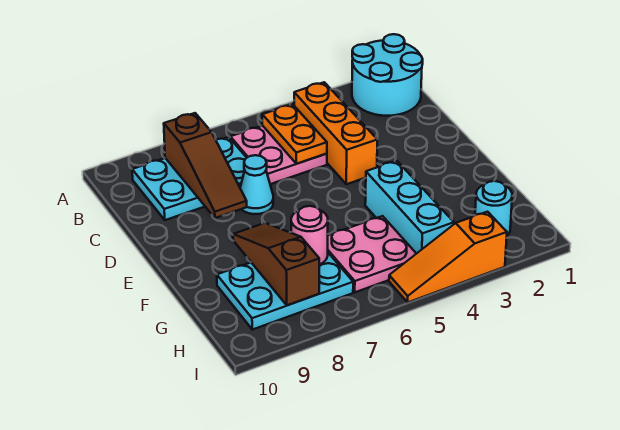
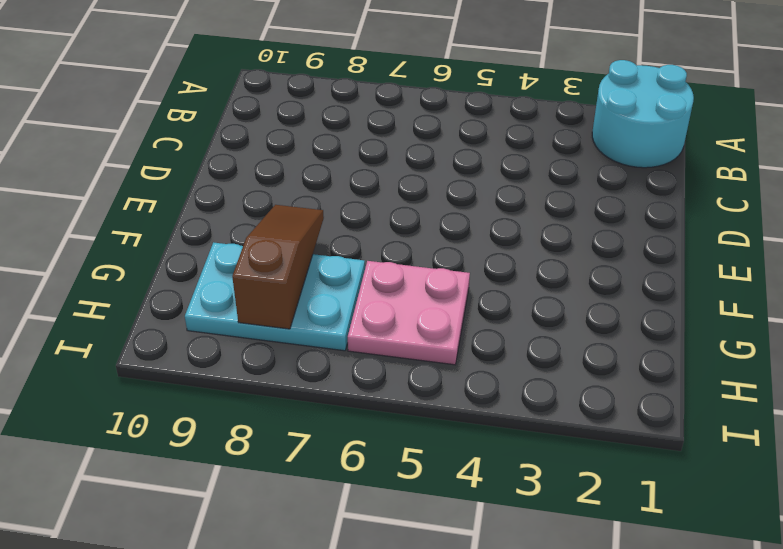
none -> orange 1x3 brick [294,82,377,184]
none -> pink 2x2 plate [230,126,327,184]
none -> cyan 2x3 plate [132,137,246,220]

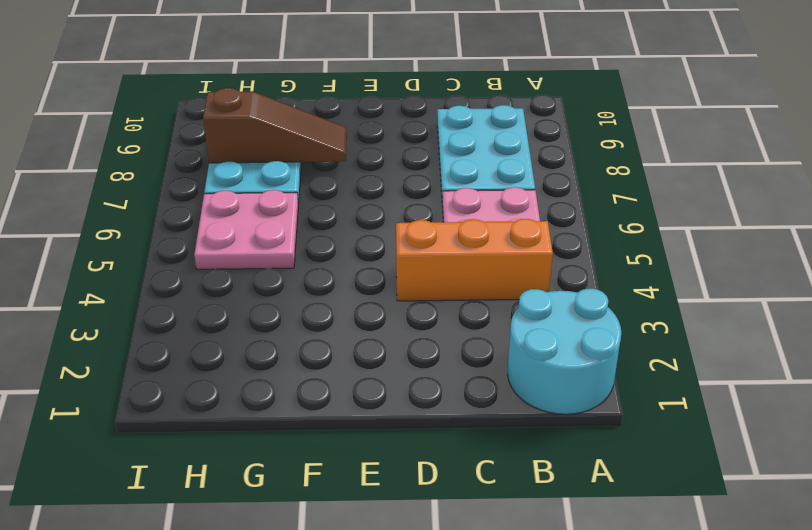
none -> cyan 1x1 cone [240,155,273,214]
none -> cyan 1x3 brick [365,161,454,254]
none -> cyan 1x1 round brick [475,181,512,235]

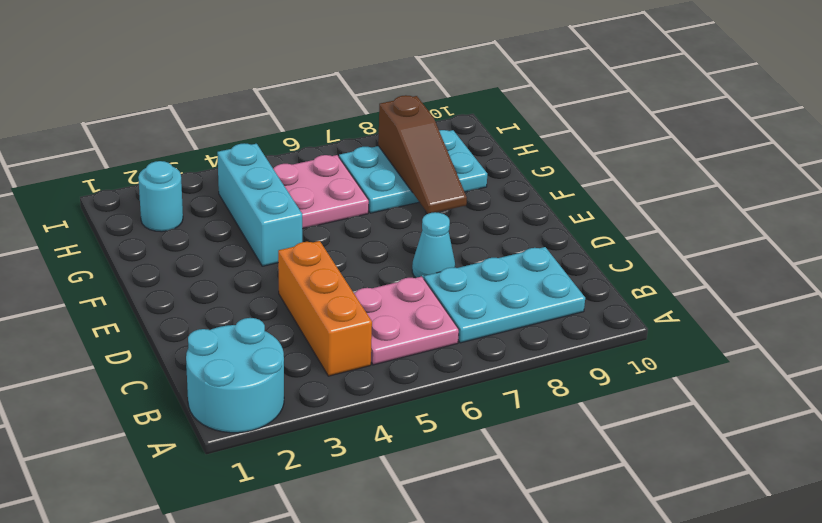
none -> orange 1x3 slope [389,212,507,302]
none -> orange 1x2 plate [262,104,327,164]
none -> brown 1x3 slope [164,113,247,218]

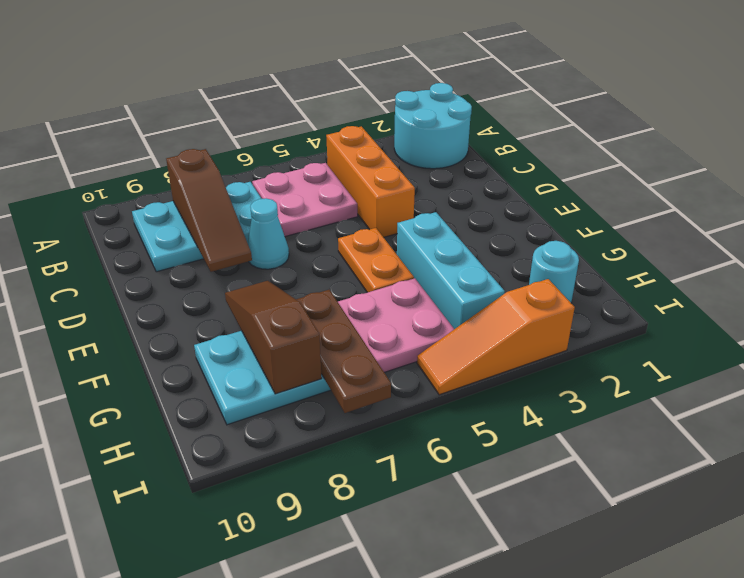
orange 1x2 plate [338,228,414,293] -> orange 1x2 plate moved to [262,104,327,164]
brown 1x3 plate [296,290,391,413] -> pink 1x1 round brick [291,206,328,265]

